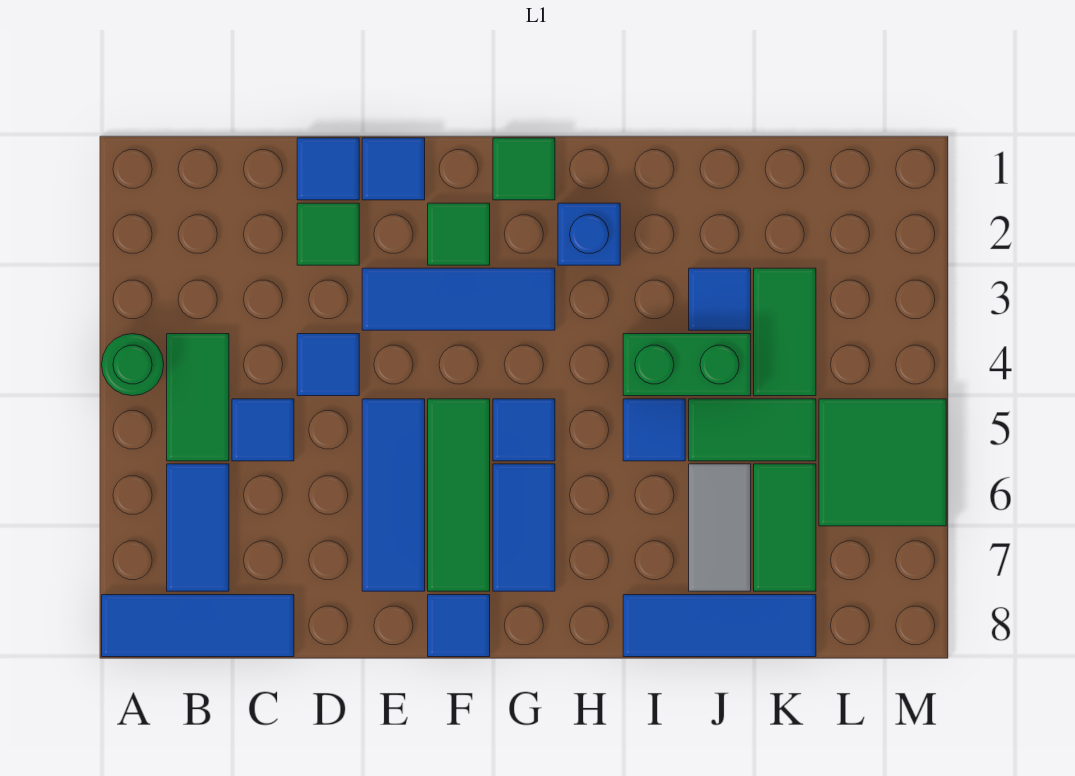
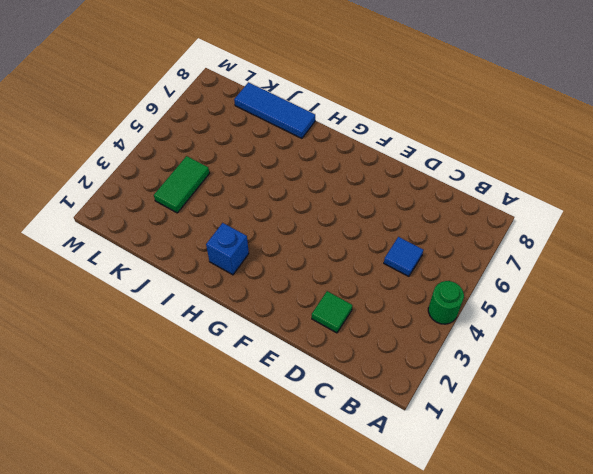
none -> blue 1x3 tile [102,595,294,657]
none -> green 1x2 tile [167,334,229,461]
none -> blue 1x2 tile [167,464,229,591]

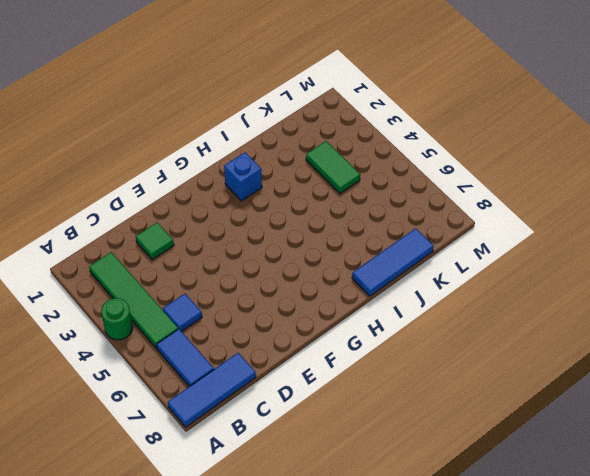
green 1x4 tile [89,252,178,348] -> green 1x2 tile [167,334,229,461]
none -> blue 1x1 tile [297,138,359,200]
none -> blue 1x1 tile [297,334,359,396]
none -> blue 1x1 tile [362,138,425,200]

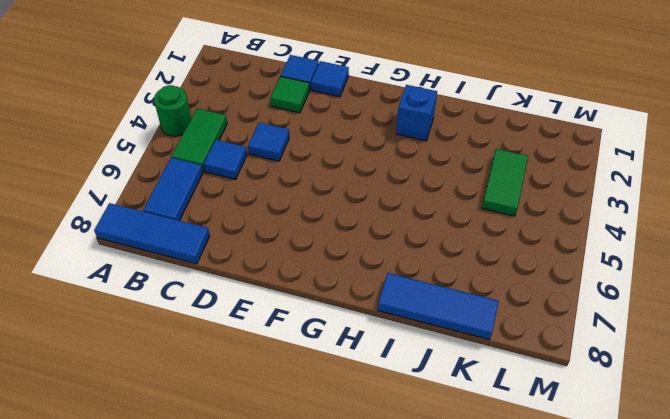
none -> blue 1x3 tile [362,268,555,330]
none -> blue 1x3 tile [362,399,425,591]
none -> green 1x1 tile [428,203,490,265]

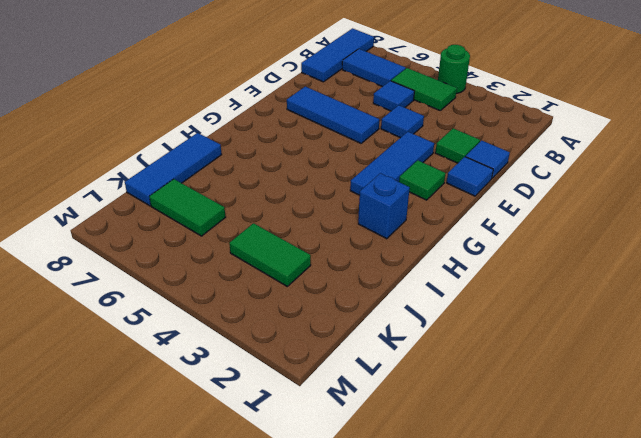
none -> green 1x3 tile [428,399,490,591]
none -> blue 1x1 tile [428,595,490,657]
none -> green 1x1 tile [493,138,555,200]

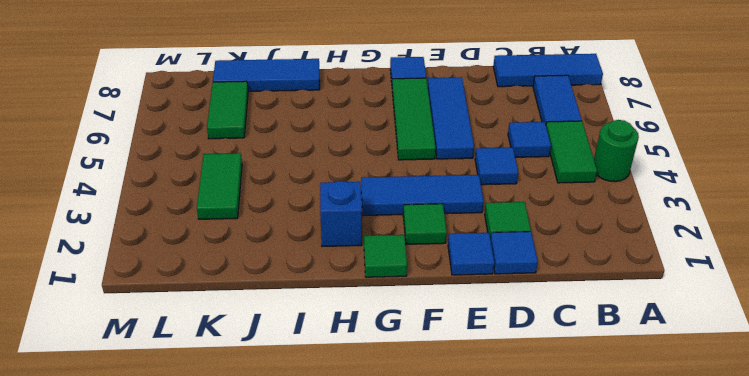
none -> blue 1x1 tile [493,399,555,461]
none -> blue 1x2 tile [493,464,555,591]
none -> green 1x2 brick [623,334,751,396]

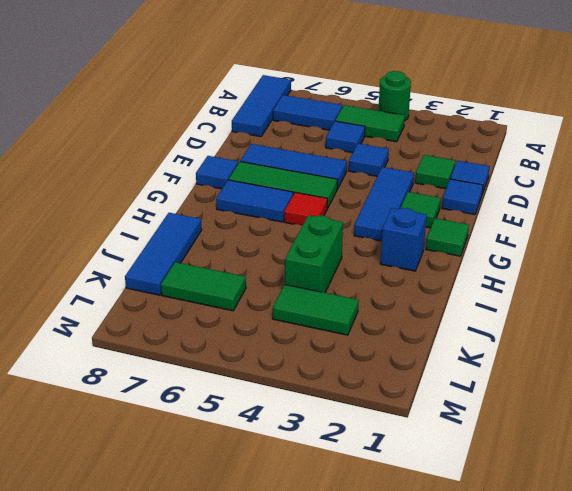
red 1x1 tile [284,192,327,226] -> blue 1x1 tile [493,399,555,461]
none -> blue 1x1 tile [623,399,685,461]
none -> blue 1x1 tile [689,268,751,330]
none -> green 1x2 tile [689,399,816,461]

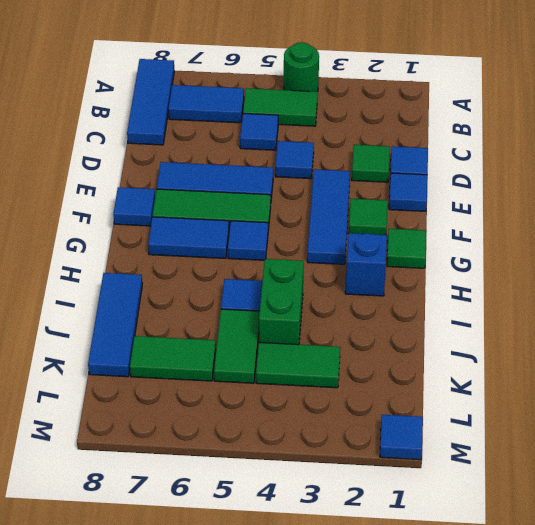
blue 1x1 tile [380,415,423,460] -> blue 1x1 tile moved to [689,268,751,330]
none -> grey 1x2 tile [689,464,751,591]
none -> green 2x2 tile [819,399,946,526]

